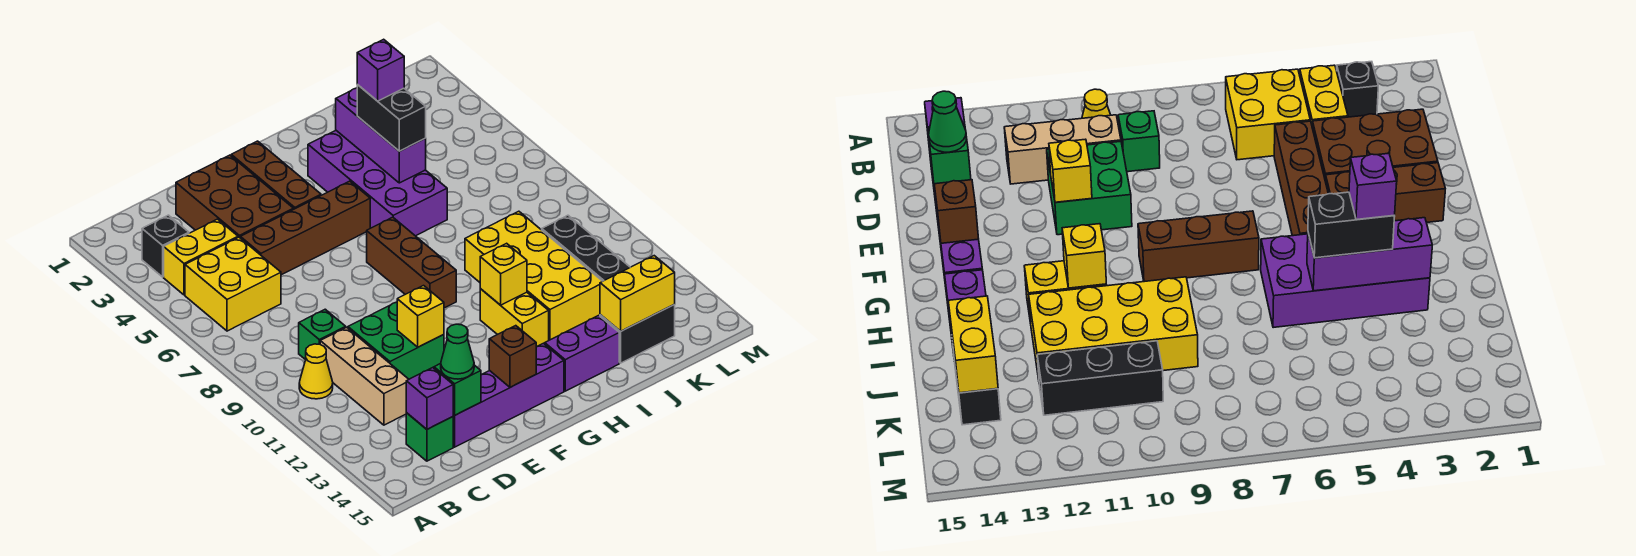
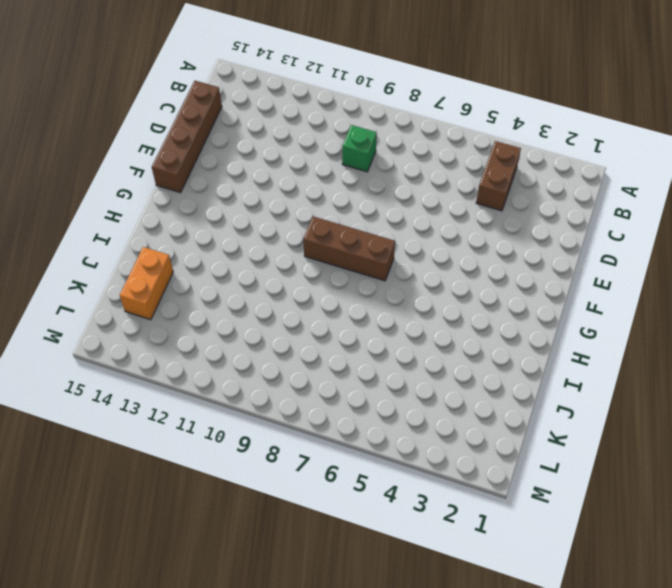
brown 1x2 brick [476,141,521,211] -> yellow 1x2 brick [164,219,238,295]
brown 1x4 brick [152,81,222,193] -> brown 1x4 brick moved to [240,181,370,275]
orange 1x2 brick [120,247,173,320] -> black 1x2 brick [600,305,675,363]
none -> black 1x1 brick [142,215,189,277]
none -> yellow 2x2 brick [185,237,281,331]
none -> yellow 1x1 cone [299,344,333,399]

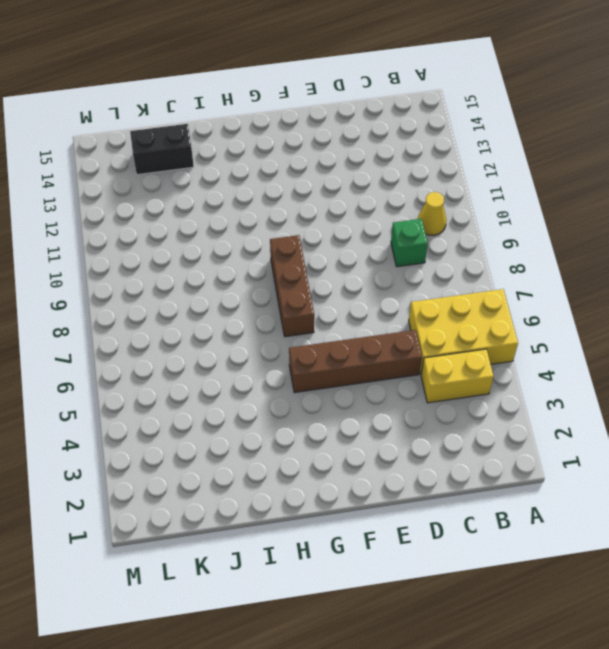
yellow 2x3 brick [409,289,518,373] -> yellow 2x2 brick [185,237,281,331]
none -> black 1x1 brick [142,215,189,277]
none -> tan 1x3 brick [320,327,409,425]
none -> green 1x1 brick [406,413,453,461]

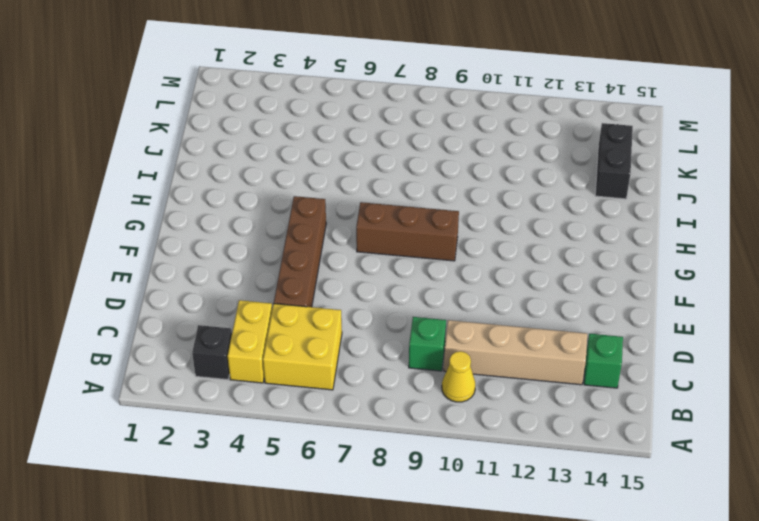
tan 1x4 brick [444,320,587,385] -> tan 1x3 brick [320,327,409,425]
none -> brown 2x3 brick [176,155,293,237]
none -> green 2x2 brick [348,302,444,379]
none -> purple 1x4 brick [453,343,564,447]

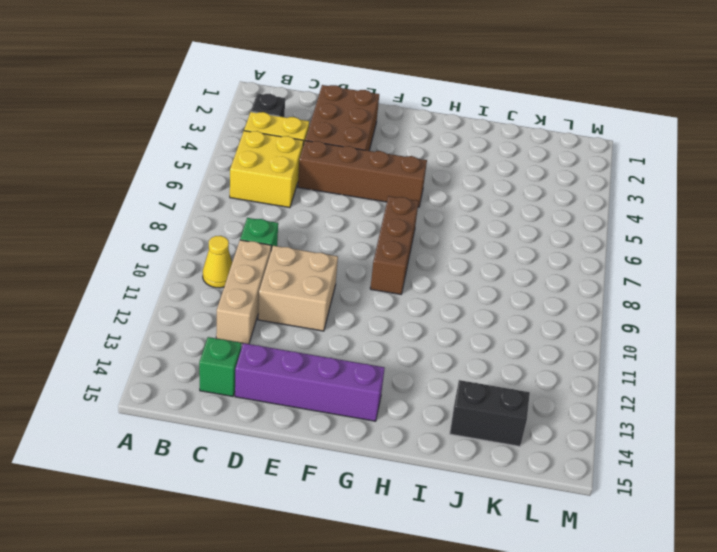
tan 2x2 brick [258,246,338,331] -> green 2x2 brick [348,302,444,379]
none -> brown 1x3 brick [231,141,321,209]
none -> purple 2x4 brick [308,131,447,236]
none -> yellow 1x2 brick [480,289,549,347]

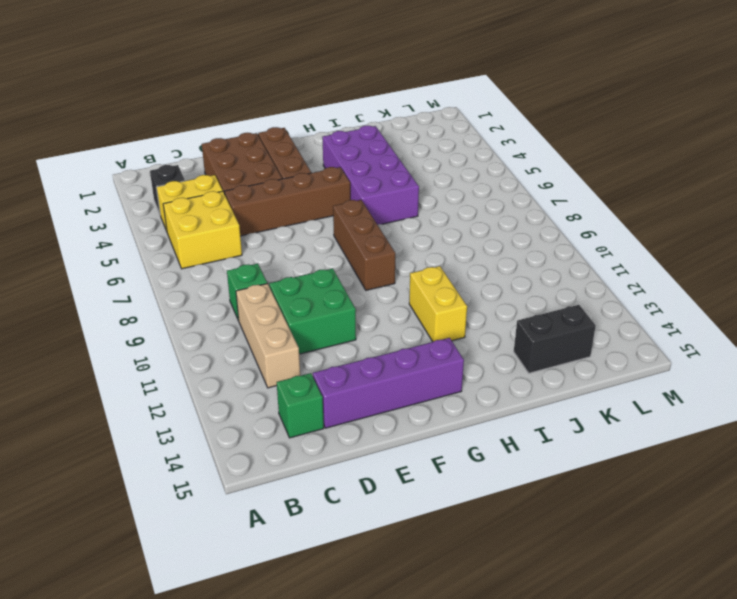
none -> yellow 1x1 cone [299,344,333,399]
none -> purple 1x2 brick [545,315,619,391]
none -> yellow 2x4 brick [465,211,602,340]

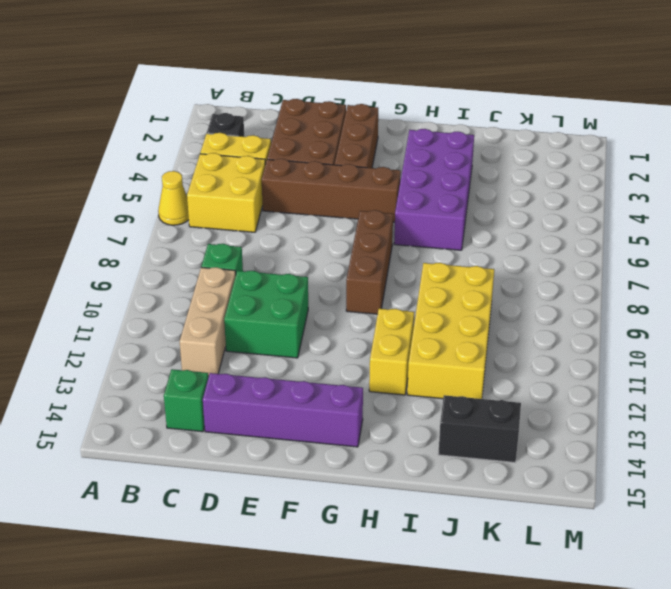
yellow 1x1 cone [158,171,189,225] -> yellow 1x1 cone moved to [299,344,333,399]
none -> purple 1x2 brick [545,315,619,391]
none -> black 1x3 brick [542,215,630,281]
none -> purple 1x1 brick [406,368,453,429]

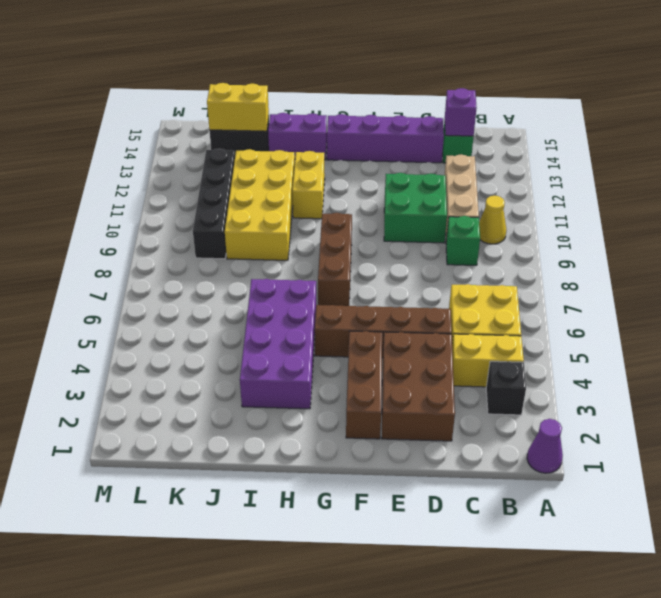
purple 1x1 cone [527,419,563,473] -> none
black 1x4 brick [193,149,235,259] -> black 1x3 brick [542,215,630,281]
none -> green 1x1 brick [434,364,481,415]
none -> yellow 1x1 brick [397,286,444,347]
none -> brown 1x1 brick [489,326,536,387]

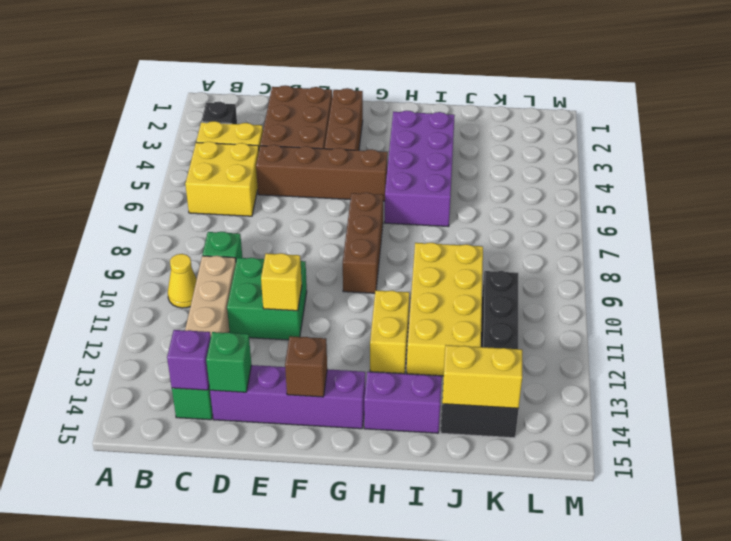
none -> yellow 1x1 brick [480,243,527,305]
none -> purple 1x3 brick [336,88,426,183]
none -> green 1x1 cone [441,324,474,379]

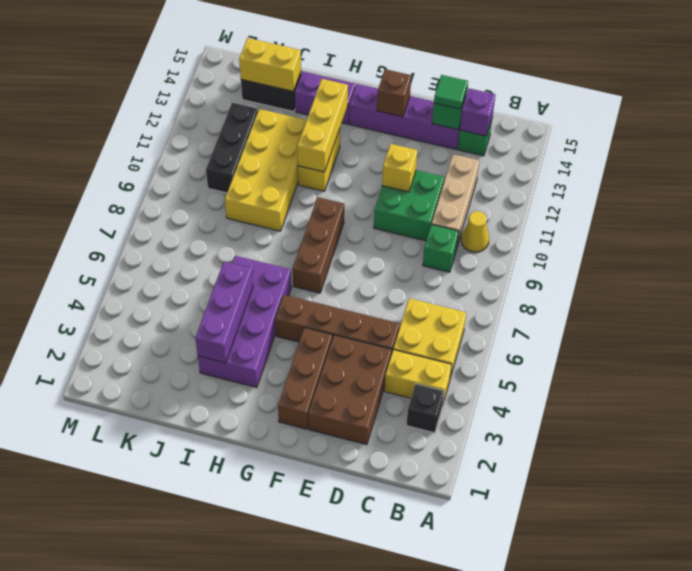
green 1x1 tile [434,75,468,109] -> green 1x1 cone [441,324,474,379]
yellow 1x3 brick [297,79,348,172] -> yellow 1x1 brick [480,243,527,305]
none -> black 1x2 brick [357,85,426,151]
none -> purple 1x1 brick [357,39,404,101]

